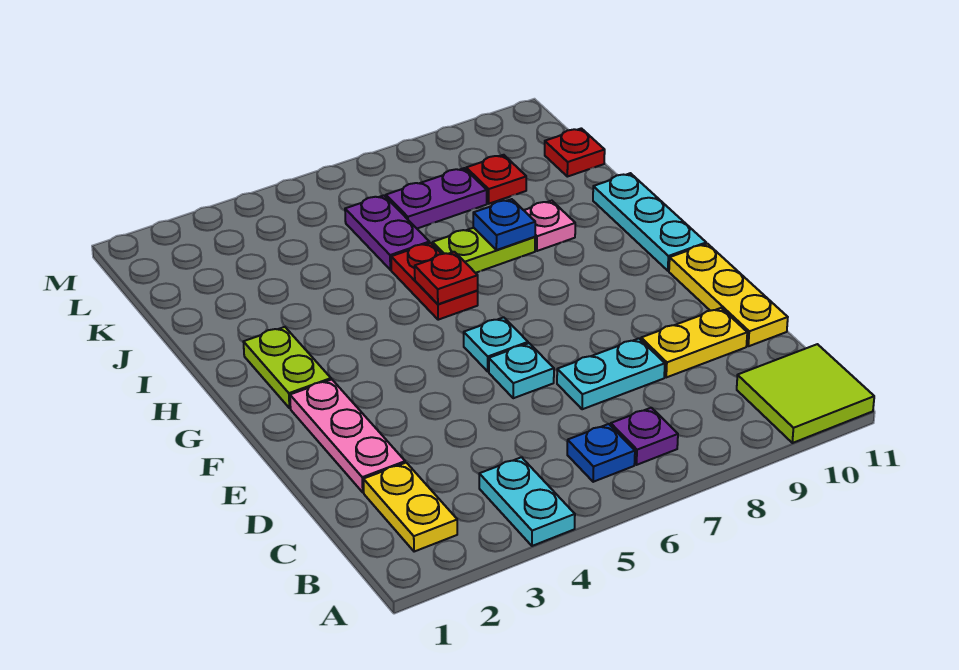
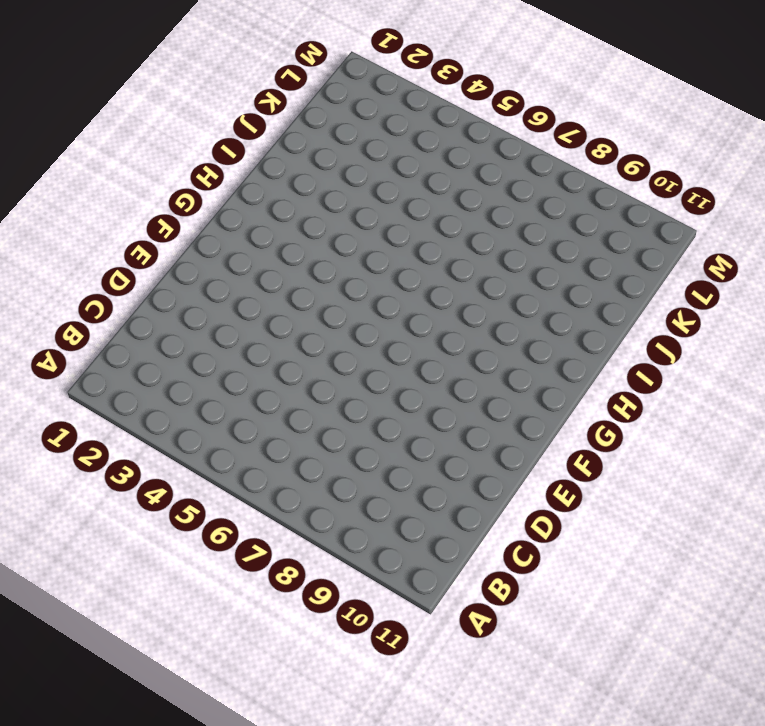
none -> cyan 1x2 plate [479,457,575,546]
none -> lime 2x2 tile [737,344,874,443]
none -> yellow 1x2 plate [363,463,457,552]

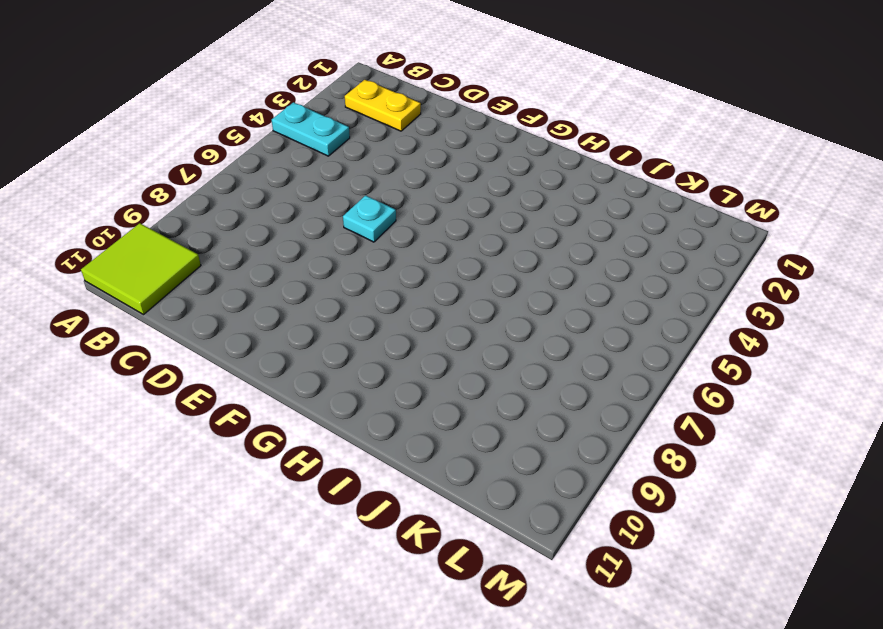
none -> blue 1x1 plate [567,424,635,482]
none -> purple 1x1 plate [611,408,678,465]
none -> pink 1x3 plate [290,380,405,492]

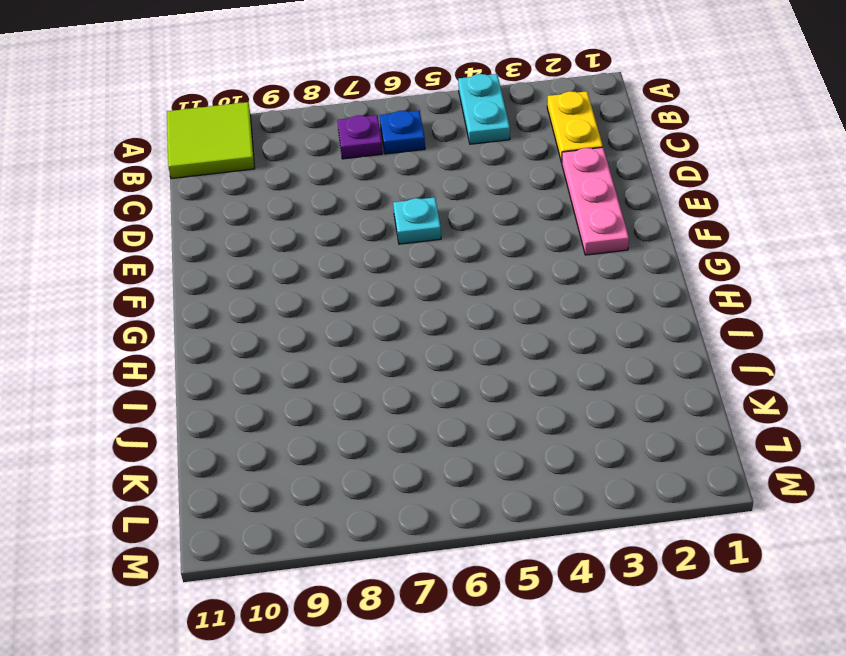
none -> cyan 1x2 plate [557,339,665,409]
none -> yellow 1x2 plate [641,308,747,377]
none -> yellow 1x3 plate [669,244,788,346]

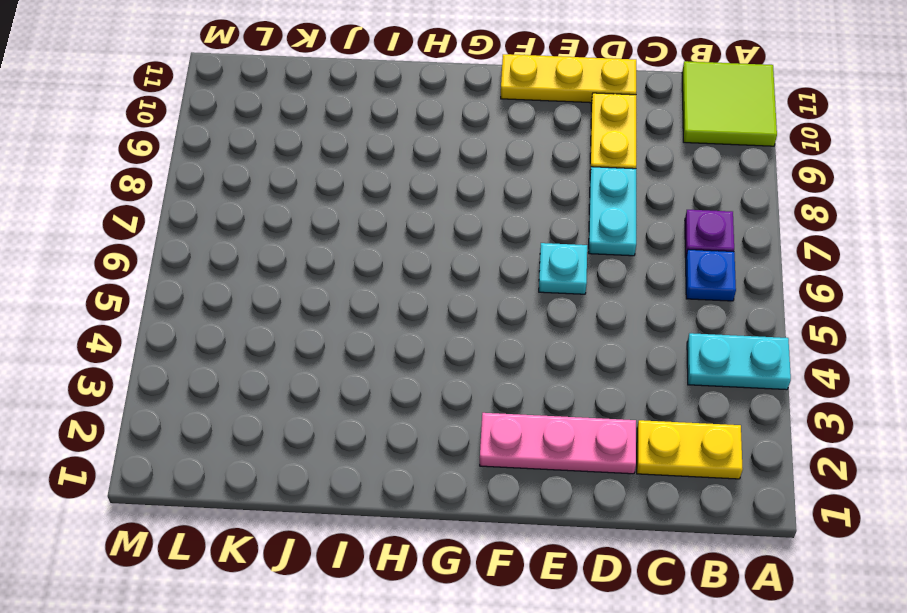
none -> cyan 1x1 plate [464,317,528,371]
none -> lime 1x2 plate [244,327,331,408]
none -> cyan 1x3 plate [593,173,706,271]

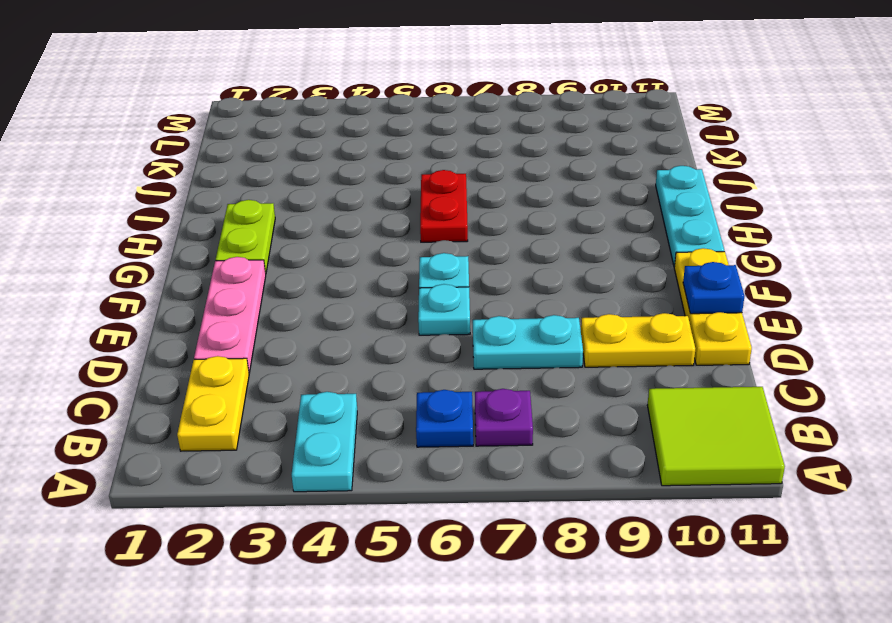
blue 1x1 plate [683,262,744,314] -> blue 1x1 plate moved to [473,199,535,250]
none -> lime 1x2 plate [433,228,535,273]
none -> pink 1x1 plate [524,201,575,251]
none -> purple 1x2 plate [345,195,429,270]

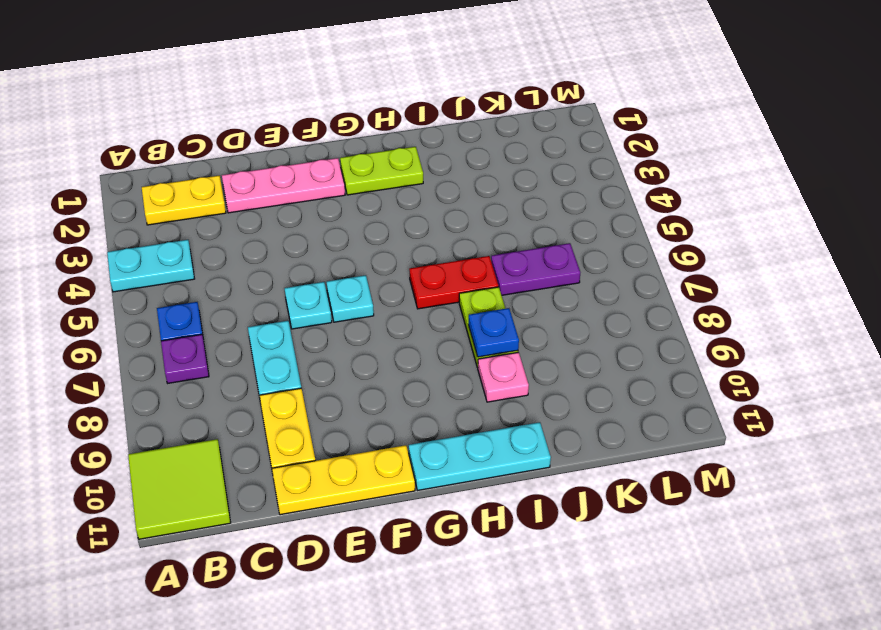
none -> purple 1x2 plate [386,168,487,228]
none -> red 1x1 plate [466,155,526,204]
none -> red 1x1 plate [545,128,605,177]

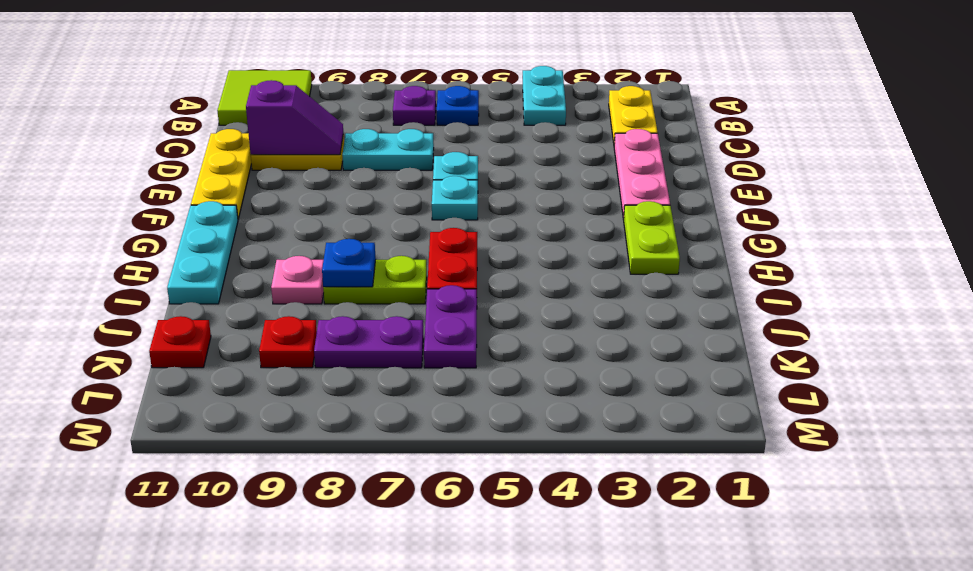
purple 1x2 slope [246,80,343,155] -> none
none -> red 1x1 plate [415,252,478,304]

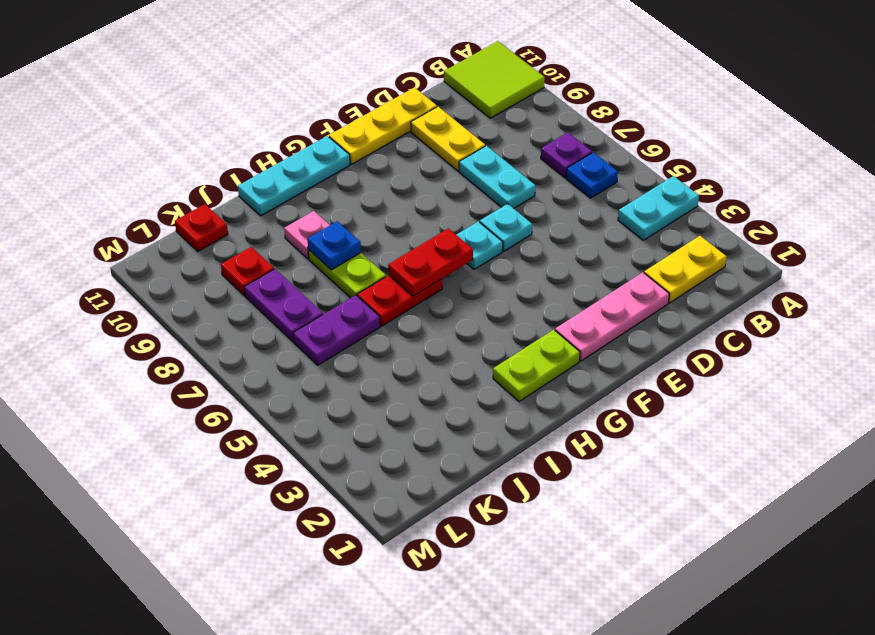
red 1x2 plate [388,228,473,296] -> red 1x1 plate [415,252,478,304]

